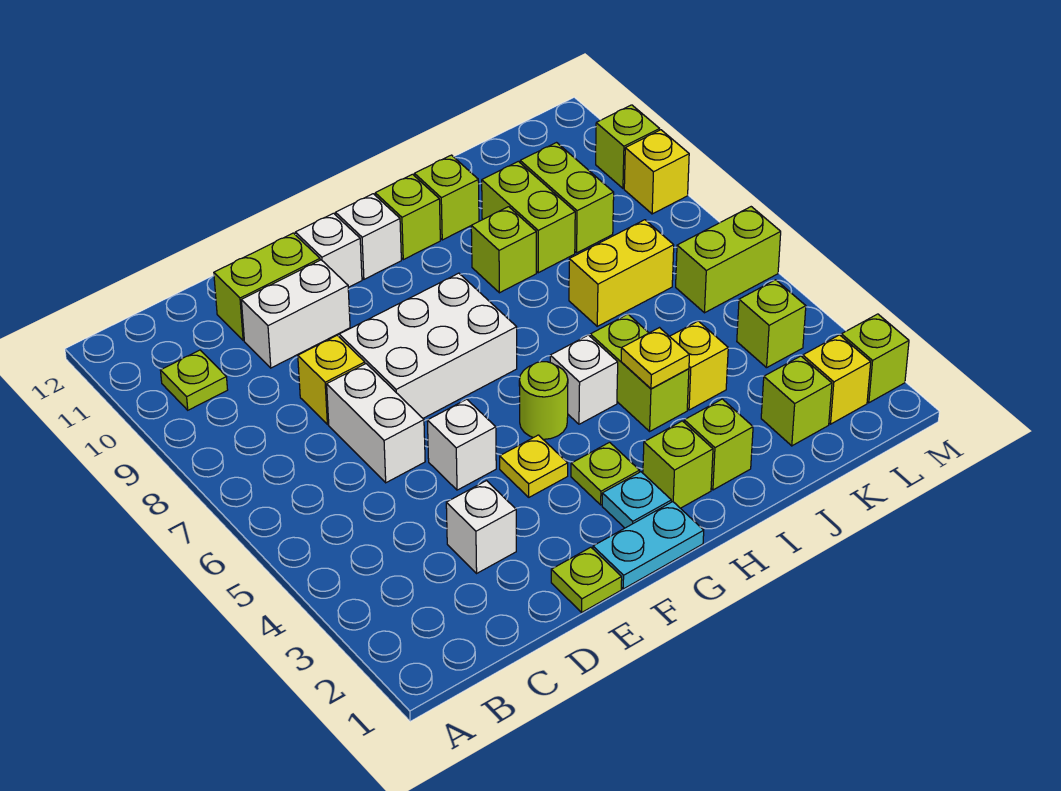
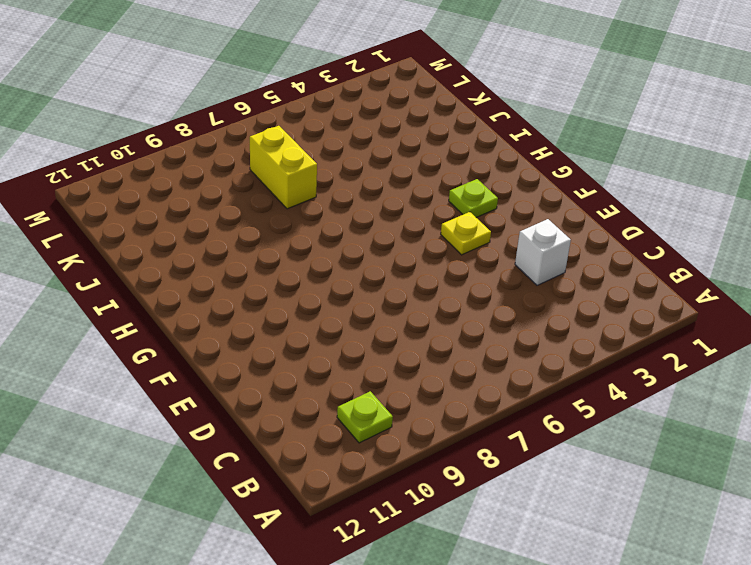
none -> white 1x2 brick [327,364,425,483]
none -> yellow 1x1 brick [298,335,365,425]
none -> white 1x2 brick [241,260,350,368]
none -> lime 1x2 brick [214,233,320,340]

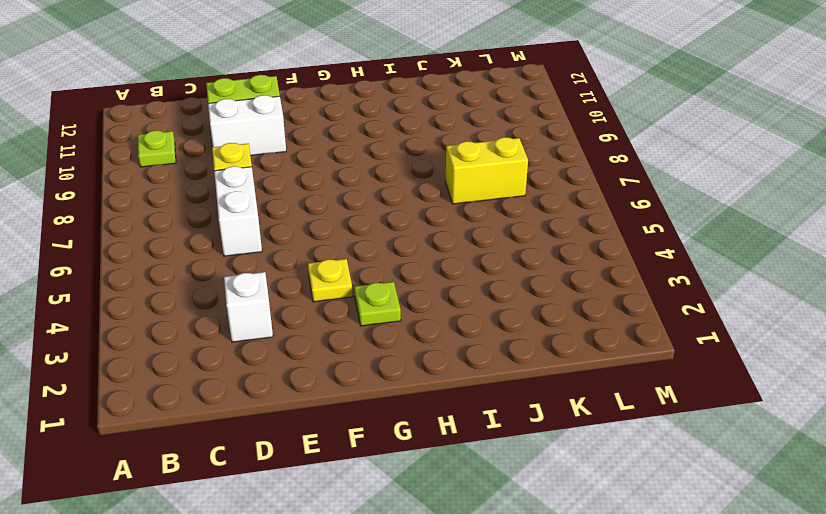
none -> lime 1x1 plate [551,547,622,612]
none -> white 1x1 brick [427,399,496,490]
none -> white 2x3 brick [339,273,517,418]
none -> cyan 1x2 plate [593,502,704,589]

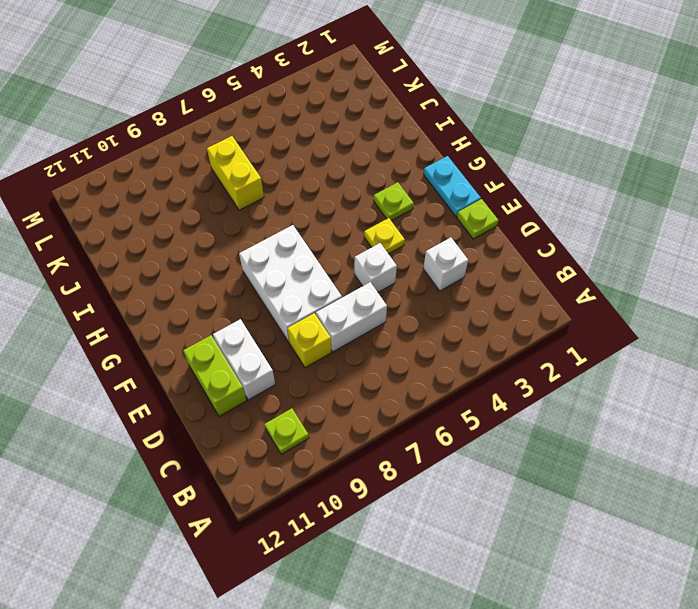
none -> white 1x1 brick [295,213,362,287]
none -> cyan 1x1 plate [602,472,671,528]
none -> lime 1x1 round brick [519,362,568,439]
none -> white 1x1 brick [336,194,401,279]

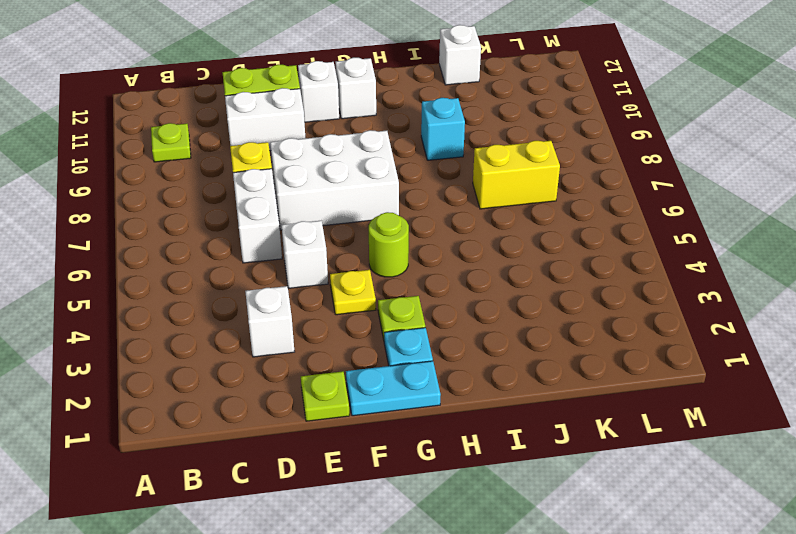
cyan 1x1 brick [421,98,465,160] -> lime 1x1 brick [471,207,536,293]
white 1x1 brick [439,25,481,85] -> white 1x1 brick moved to [550,335,618,424]
none -> lime 1x1 brick [643,421,713,508]
none -> lime 1x1 brick [375,174,440,260]
none -> lime 1x1 brick [684,399,753,490]
none -> lime 1x2 brick [590,314,689,431]

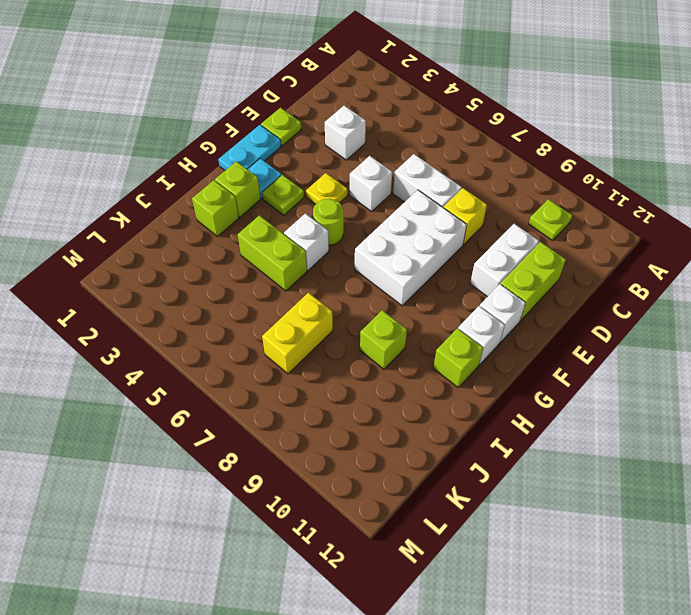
none -> lime 1x1 brick [414,155,479,240]
none -> yellow 1x1 brick [670,321,728,410]
none -> lime 1x2 brick [482,161,575,273]
none -> lime 1x1 brick [761,356,832,446]

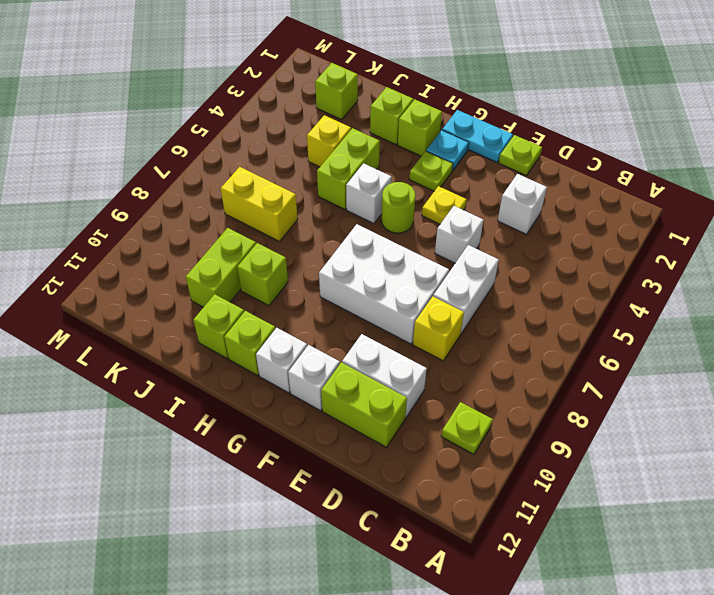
none -> lime 1x2 brick [520,143,614,253]
none -> yellow 1x1 brick [803,335,871,424]
none -> lime 1x1 brick [737,280,806,368]
none -> lime 1x2 brick [676,207,781,313]

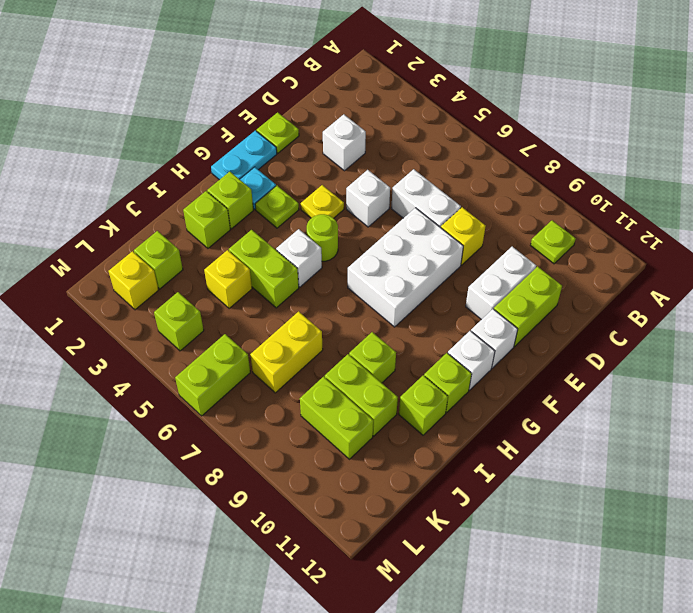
none -> lime 1x1 brick [841,314,909,403]
none -> yellow 1x1 brick [624,130,689,214]
none -> lime 1x1 brick [596,105,660,188]
none -> yellow 1x1 plate [621,328,689,389]

